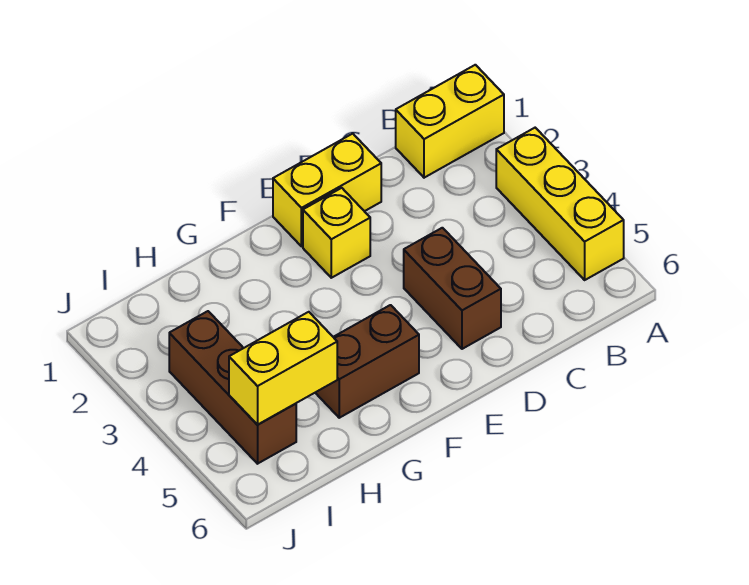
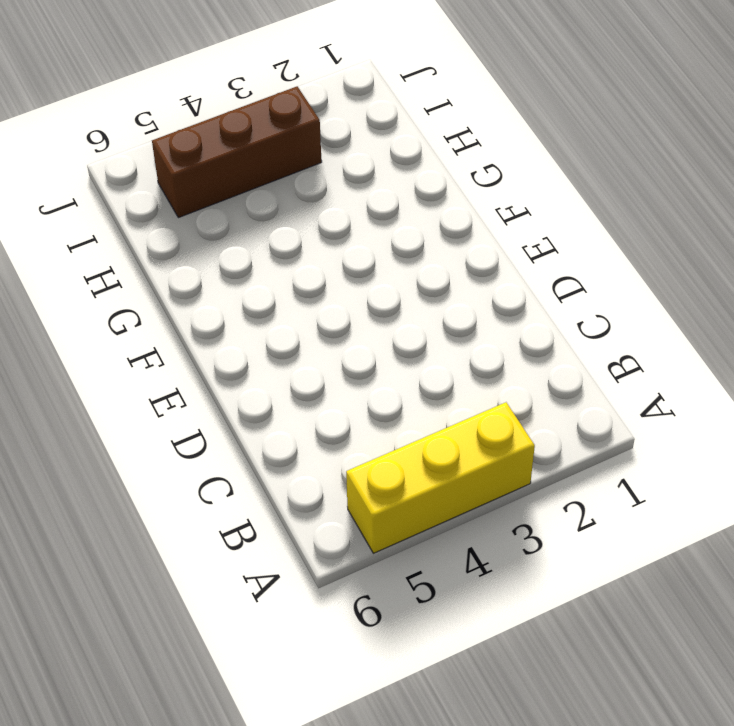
none -> yellow 1x2 brick [396,65,504,178]
none -> yellow 1x2 brick [273,134,381,246]

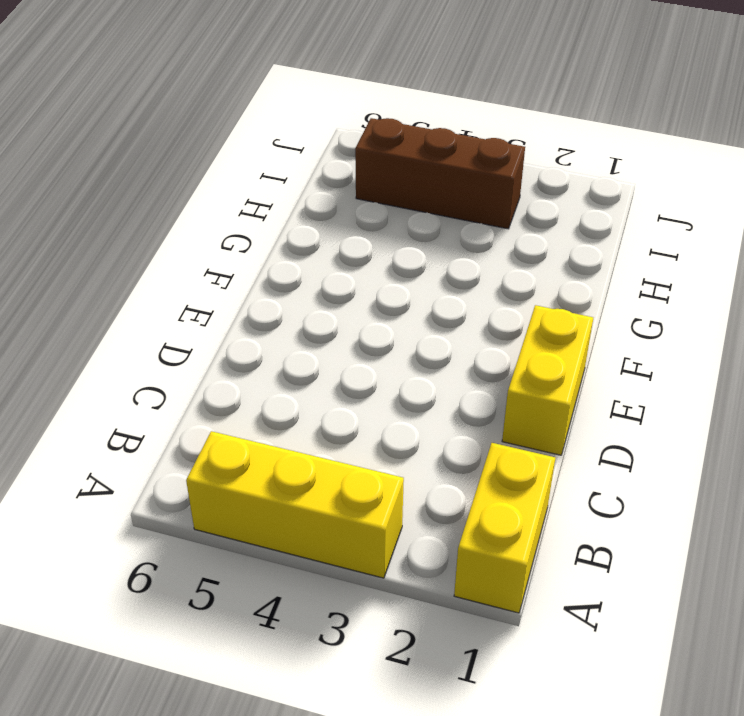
none -> brown 1x2 brick [404,228,501,349]
none -> yellow 1x1 brick [303,188,370,278]

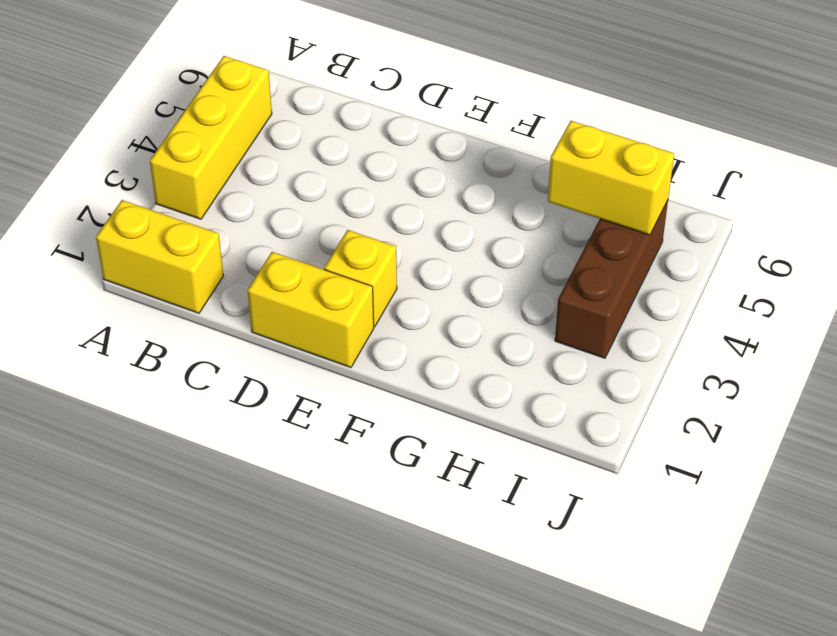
none -> brown 1x2 brick [404,228,501,349]
none -> brown 1x2 brick [315,305,419,418]

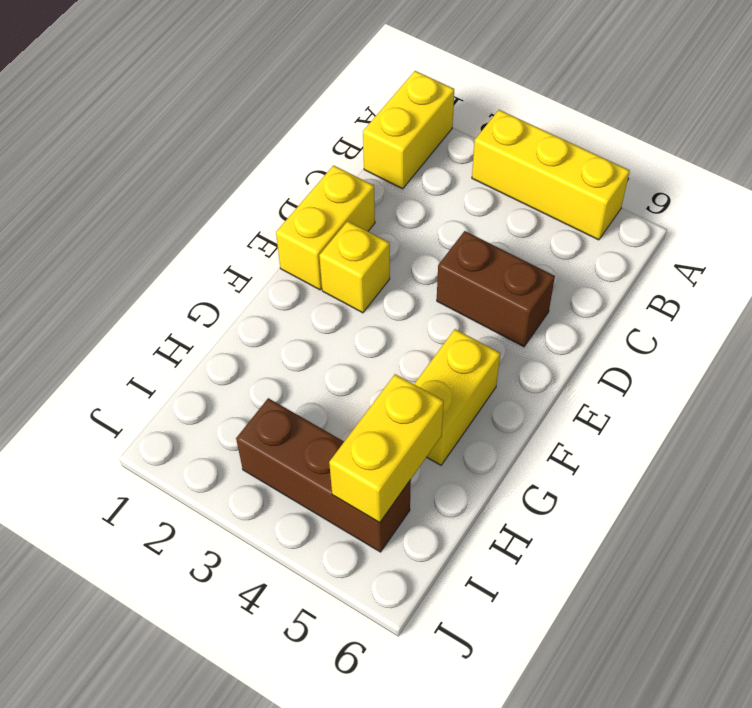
yellow 1x2 brick [414,329,500,465] -> brown 1x2 brick [315,305,419,418]

